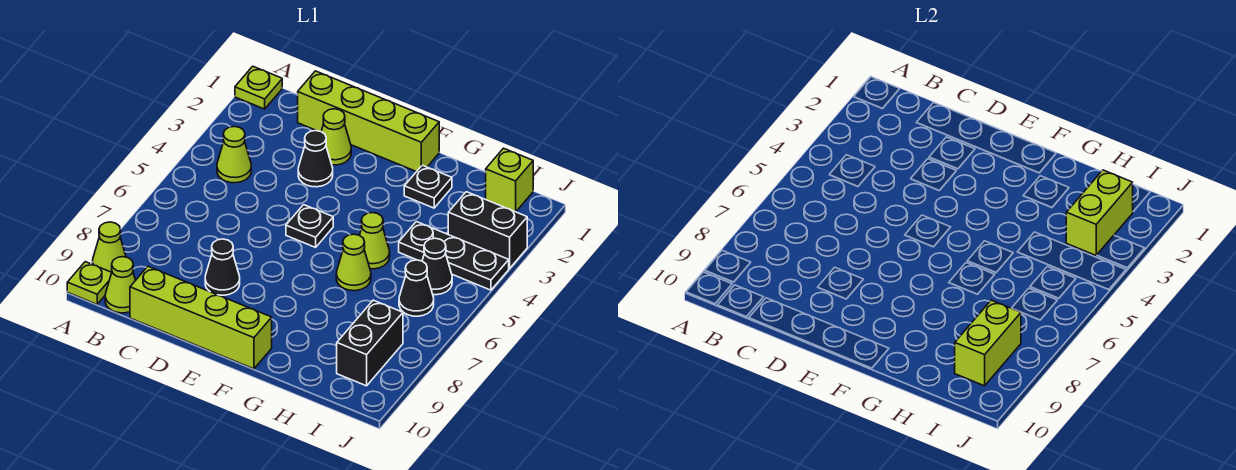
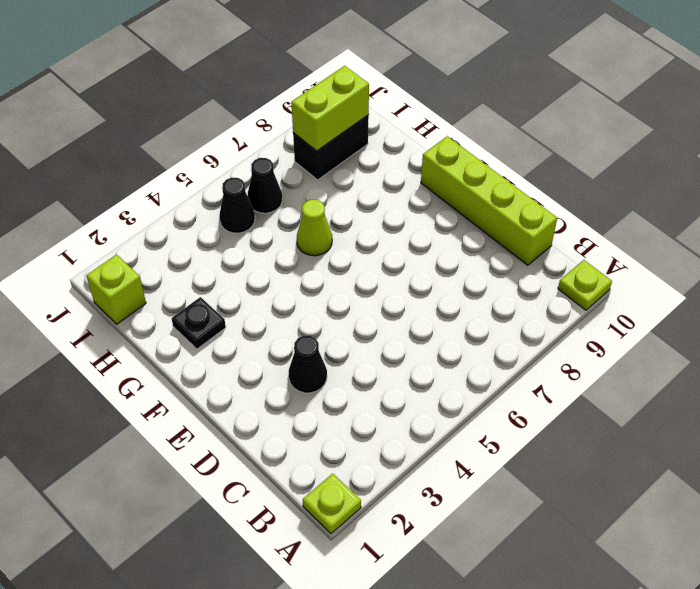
none -> lime 1x1 cone [93,222,126,272]
none -> lime 1x1 cone [217,126,251,183]
none -> lime 1x1 cone [105,257,136,313]

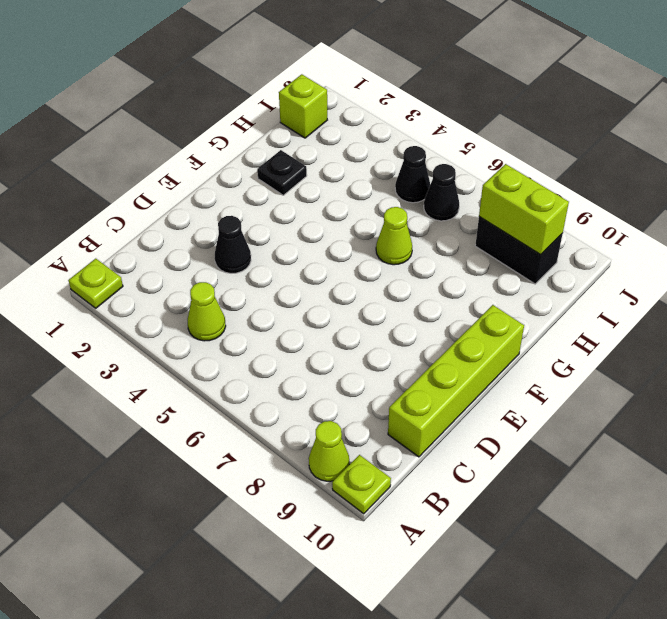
none -> lime 1x1 cone [105,257,136,313]
none -> lime 1x4 brick [298,71,439,172]
none -> lime 1x1 cone [321,109,351,165]

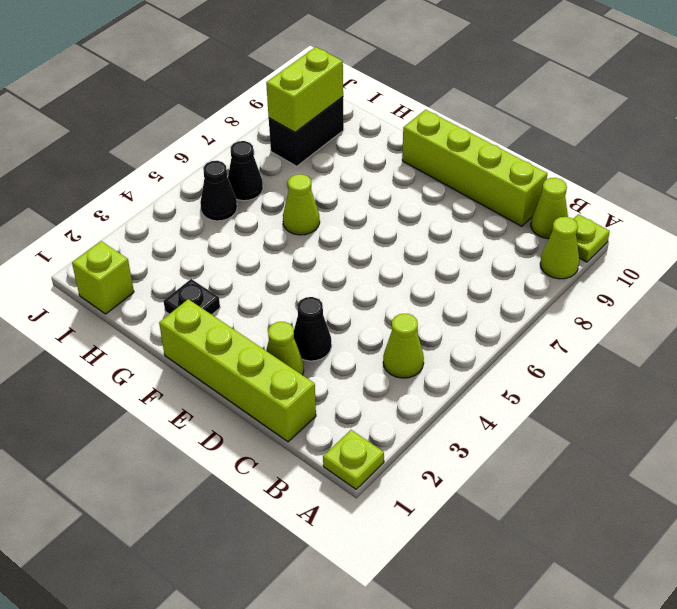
none -> black 1x1 cone [205,239,240,295]
none -> black 1x1 plate [286,205,333,247]
none -> lime 1x1 cone [360,213,390,269]

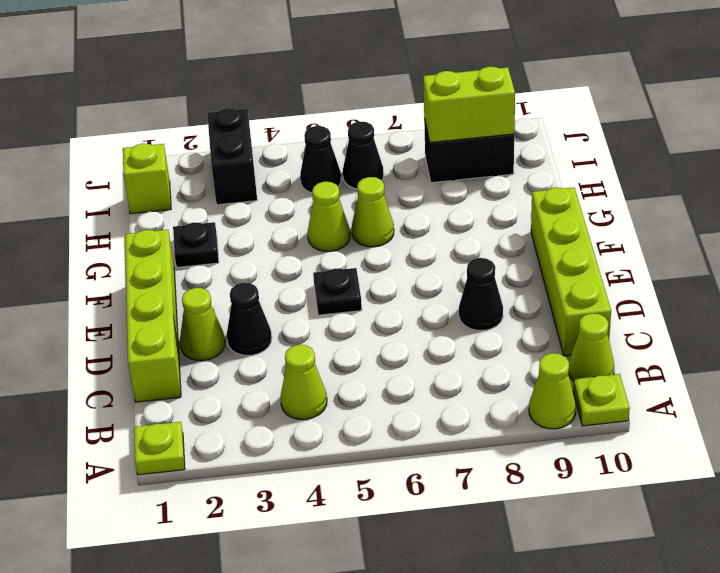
none -> black 1x3 plate [399,222,509,290]
none -> lime 1x2 brick [1066,170,1133,255]

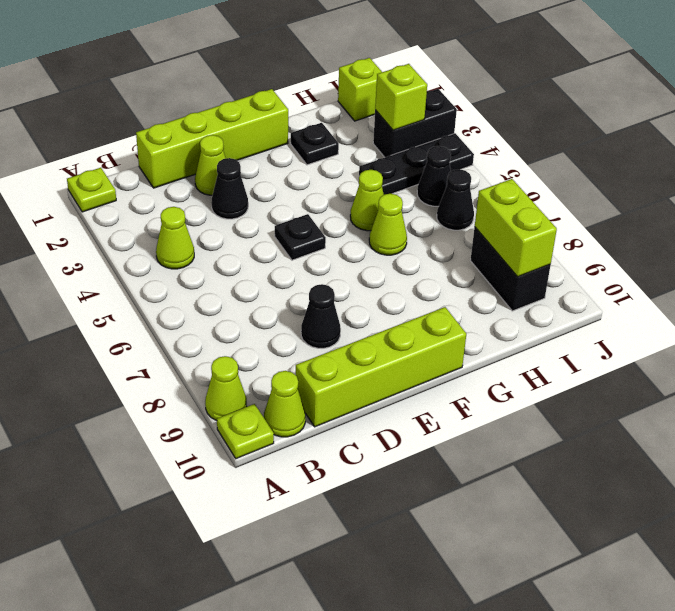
lime 1x1 brick [375,64,427,130] -> lime 1x2 brick [1066,170,1133,255]

